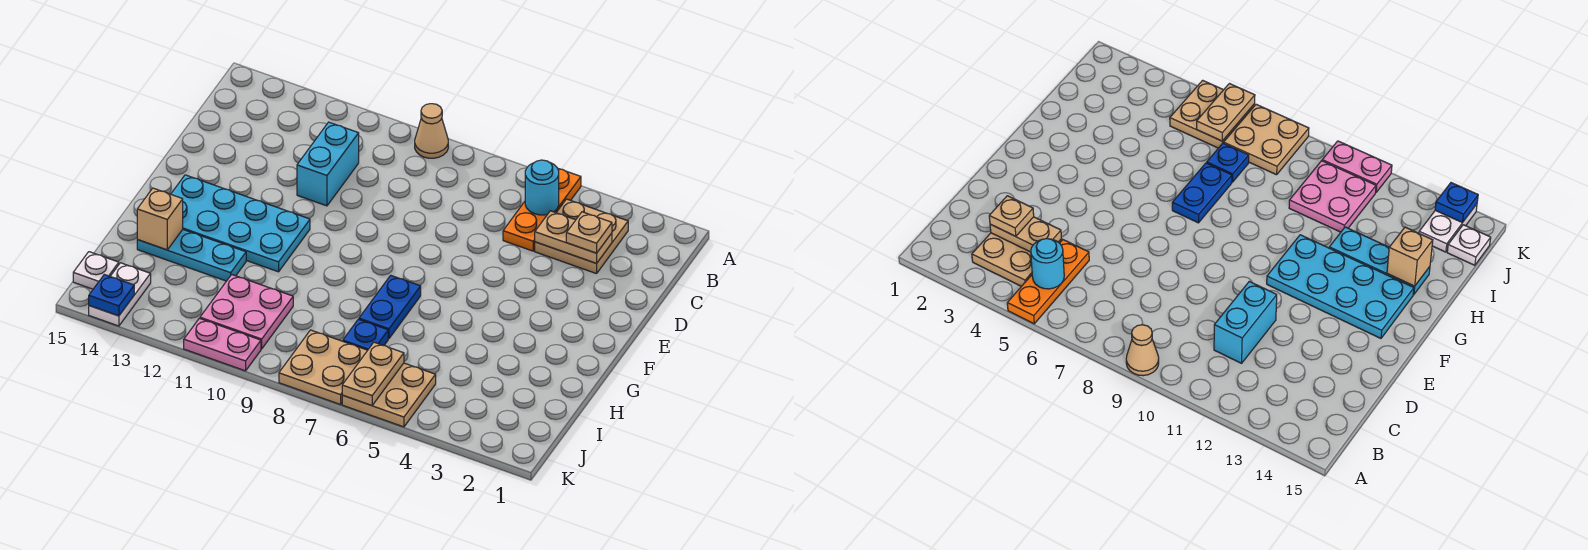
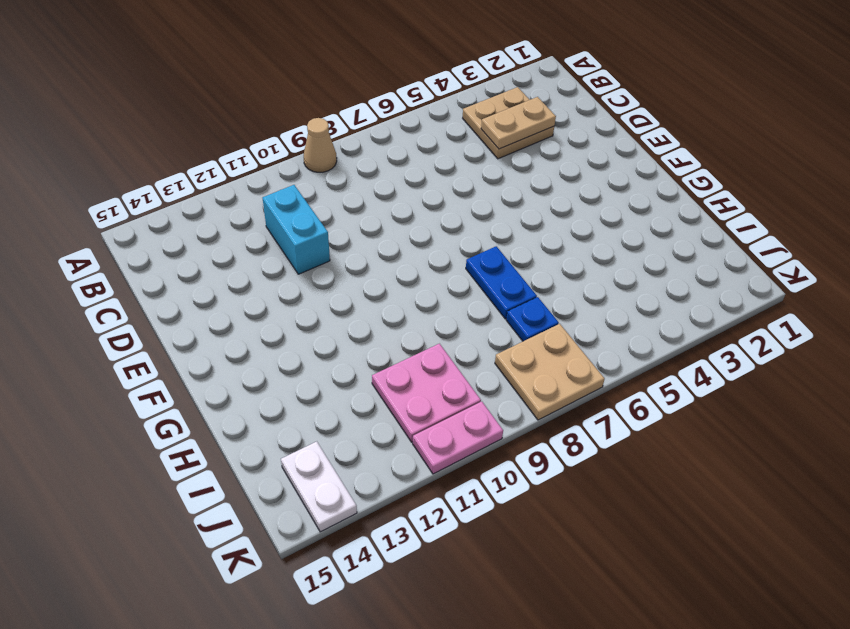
none -> orange 1x3 plate [503,169,581,251]
none -> cyan 2x4 plate [171,175,310,272]
none -> cyan 1x3 plate [137,230,246,281]

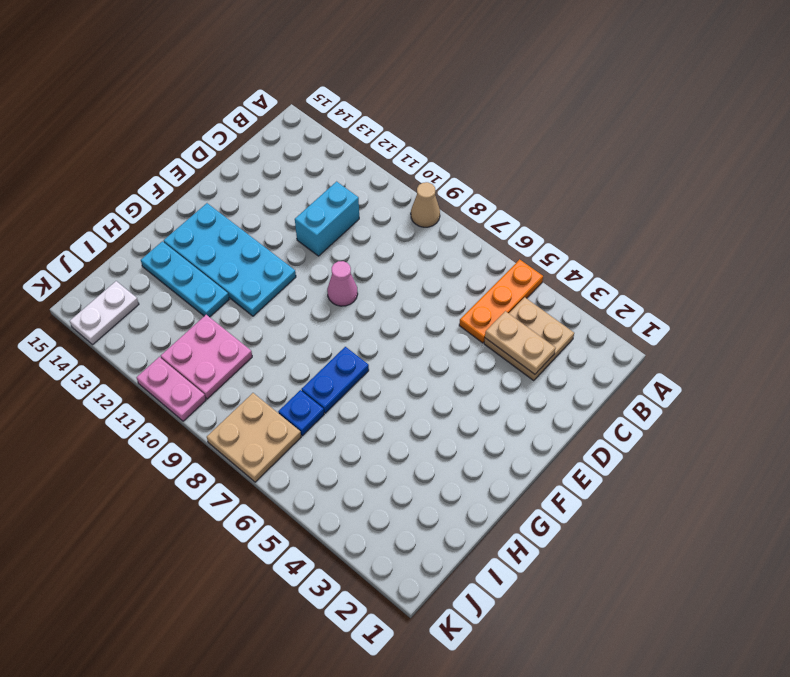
pink 1x1 cone [327,261,358,306] -> none
none -> tan 2x2 plate [342,363,436,427]
none -> white 1x1 plate [73,252,119,289]
none -> cyan 1x1 round brick [525,160,559,215]

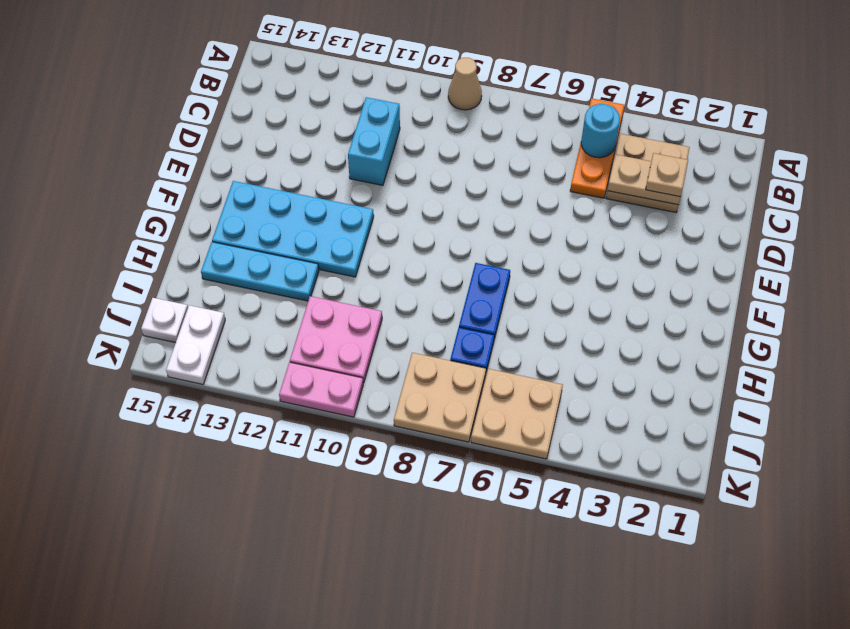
none -> tan 1x1 brick [137,188,183,250]
none -> tan 1x2 plate [342,342,404,405]
none -> blue 1x1 plate [89,275,134,316]

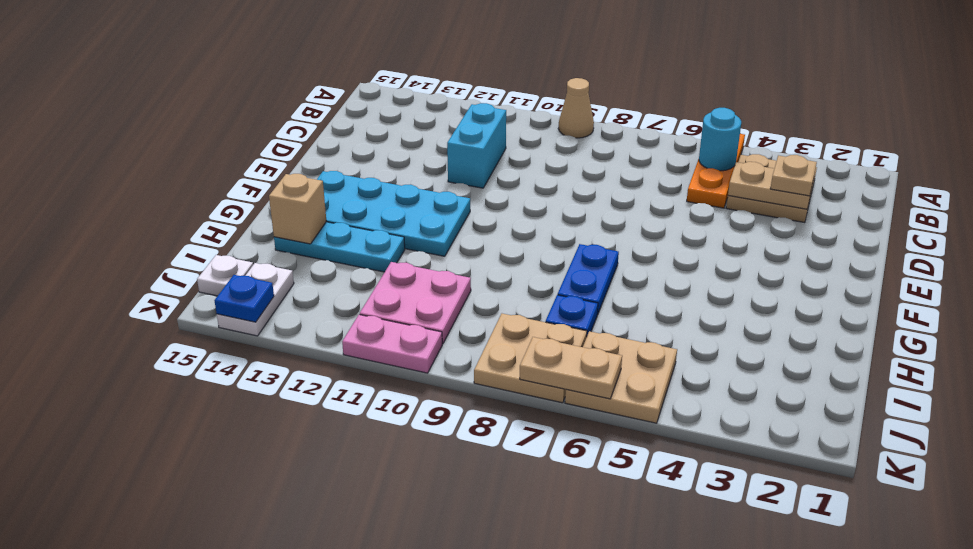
tan 1x2 plate [520,337,622,399] -> tan 1x2 plate turned to [342,342,404,405]

